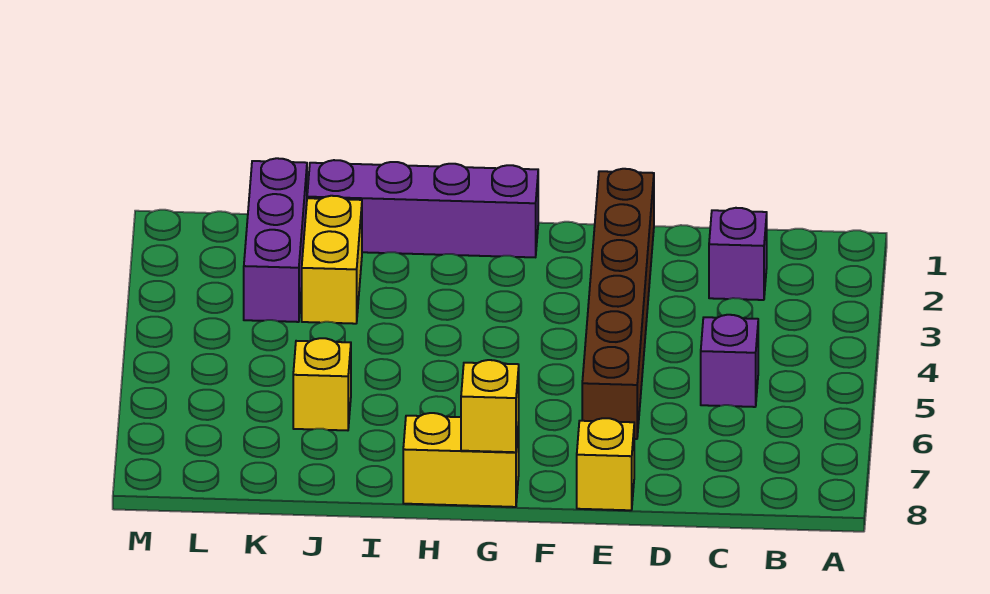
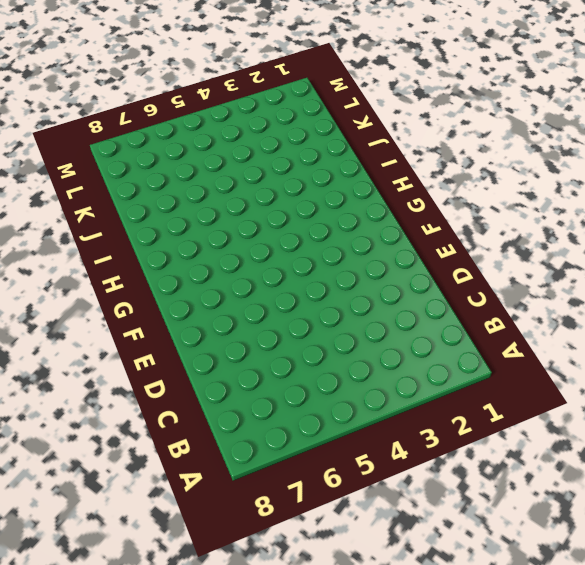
none -> purple 1x1 brick [709,208,767,300]
none -> purple 1x1 brick [701,315,758,407]

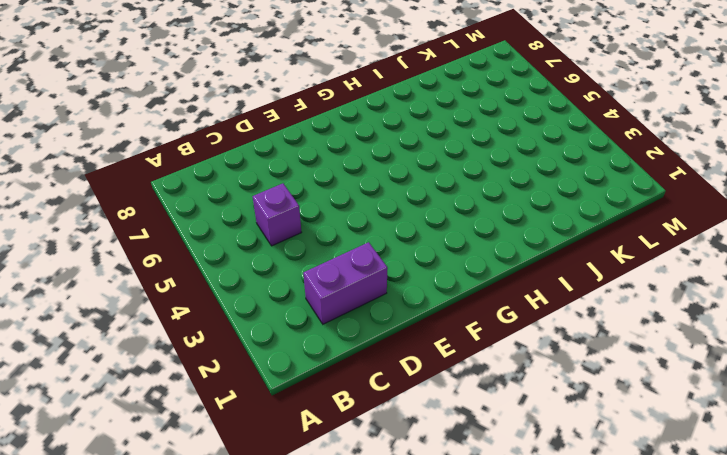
purple 1x2 brick [303,242,388,324] -> purple 1x1 brick [709,208,767,300]
none -> brown 1x6 brick [582,169,654,439]
none -> yellow 1x1 brick [577,418,634,510]

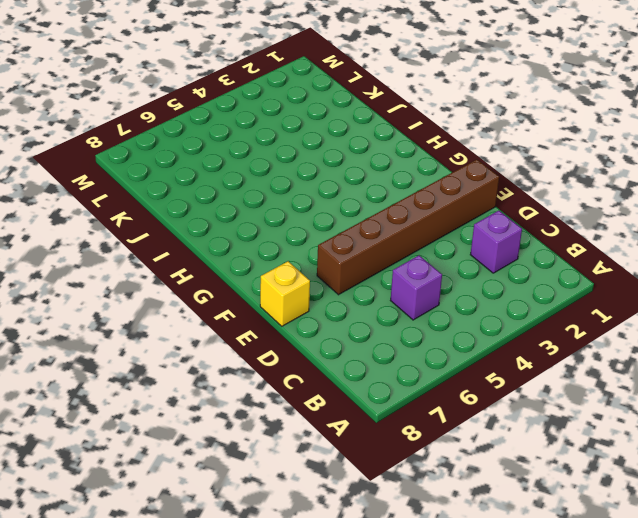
none -> purple 1x4 brick [307,160,538,257]
none -> yellow 1x2 brick [403,413,519,507]

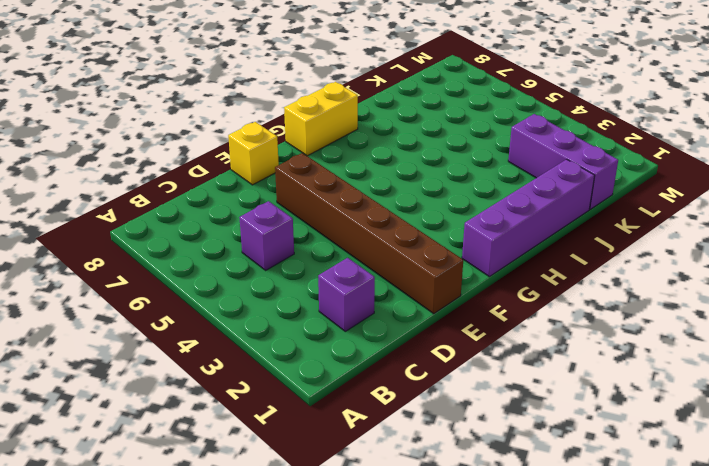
none -> yellow 1x2 brick [302,196,362,324]
none -> yellow 1x1 brick [293,338,351,430]

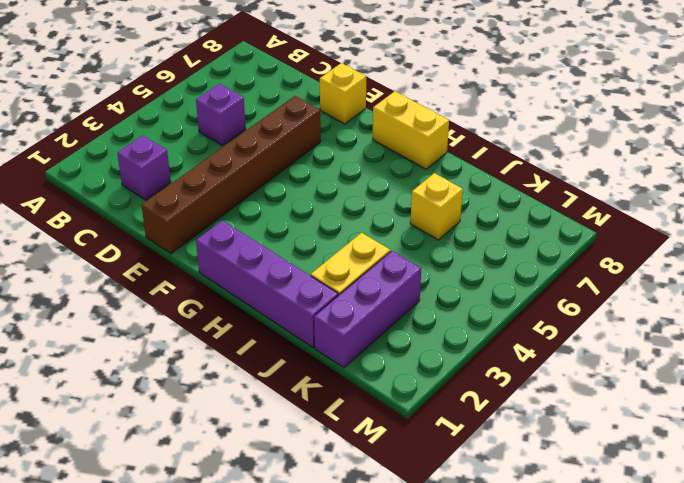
none -> yellow 1x1 brick [461,360,519,452]

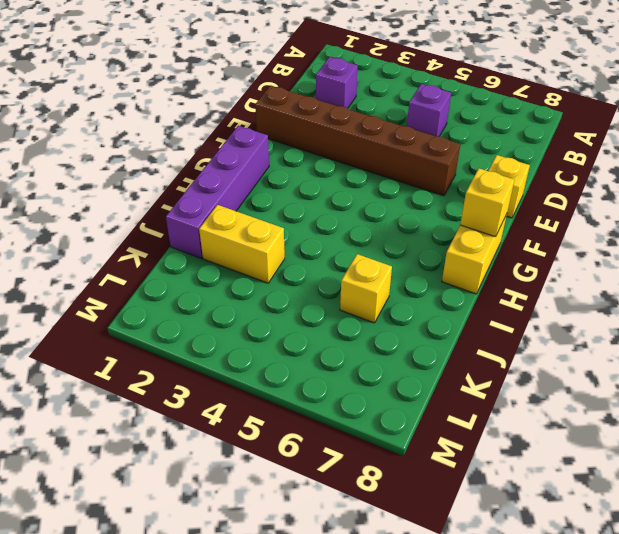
none -> purple 1x3 brick [244,158,307,322]

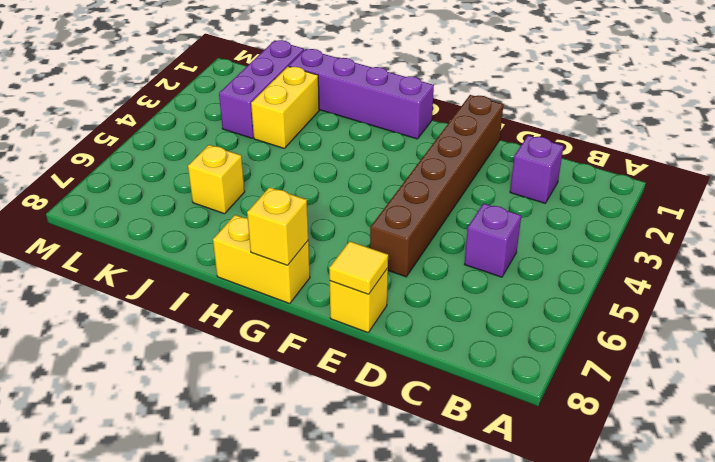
yellow 1x1 tile [329,241,388,294] -> none

